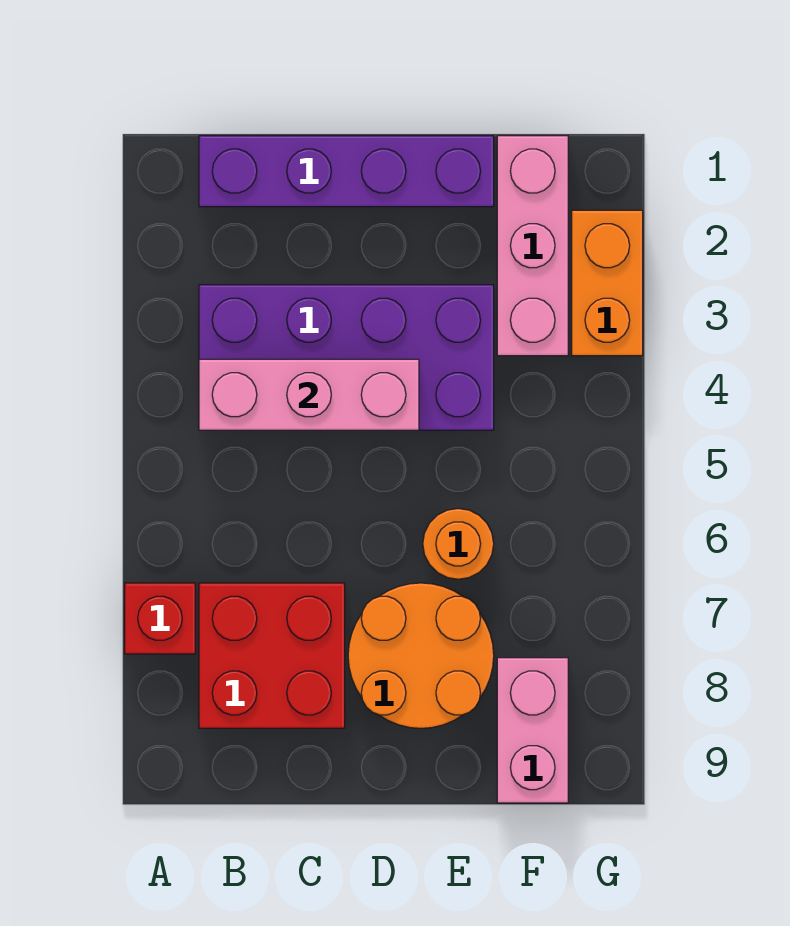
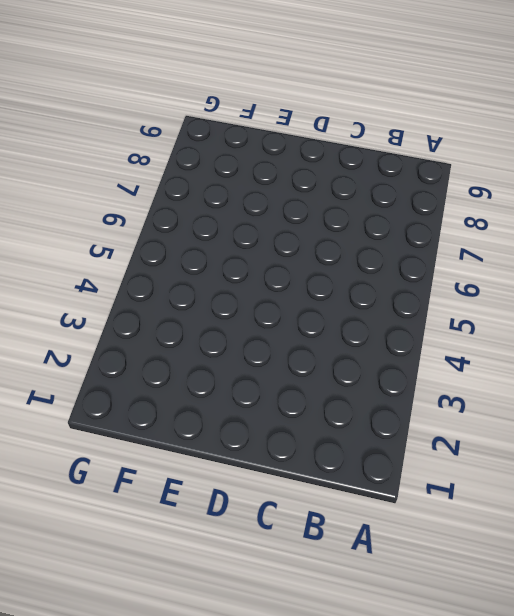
none -> red 1x1 brick [125,583,195,654]
none -> purple 1x4 brick [199,136,494,207]

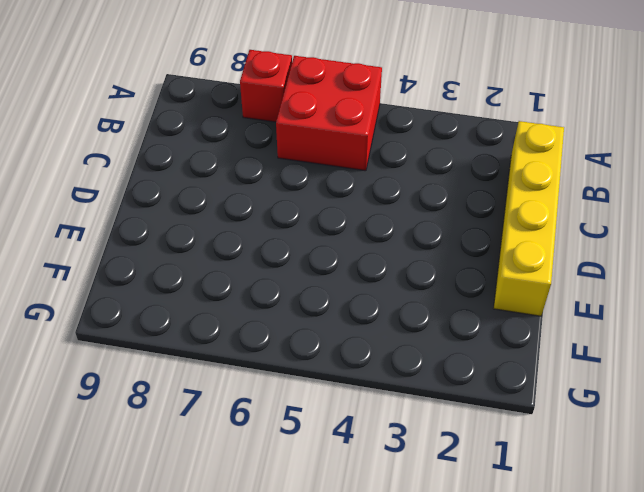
red 2x2 brick [276,56,382,171] -> red 2x2 brick moved to [199,583,345,728]
yellow 1x4 brick [493,121,564,316] -> purple 1x4 brick [199,136,494,207]
none -> purple 2x4 brick [199,285,494,430]
none -> orange 2x2 round brick [348,583,494,728]

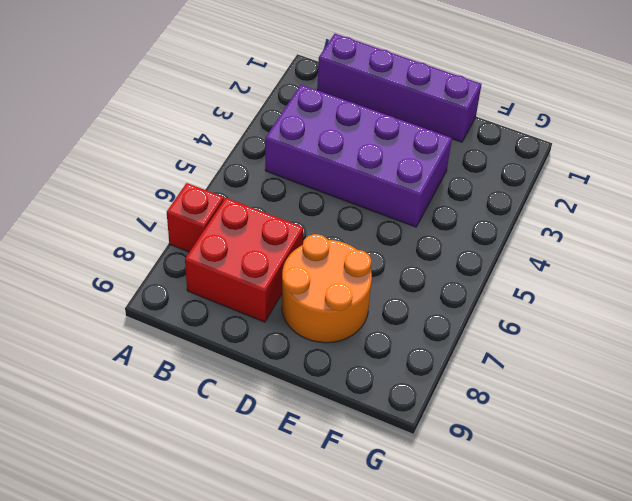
none -> orange 1x1 round brick [423,508,494,579]
none -> pink 1x3 brick [497,136,568,356]

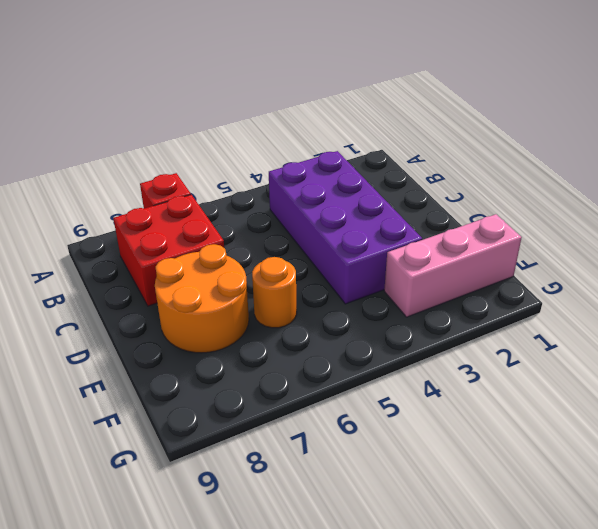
none -> purple 1x4 brick [199,136,494,207]
none -> pink 1x2 brick [497,658,568,803]

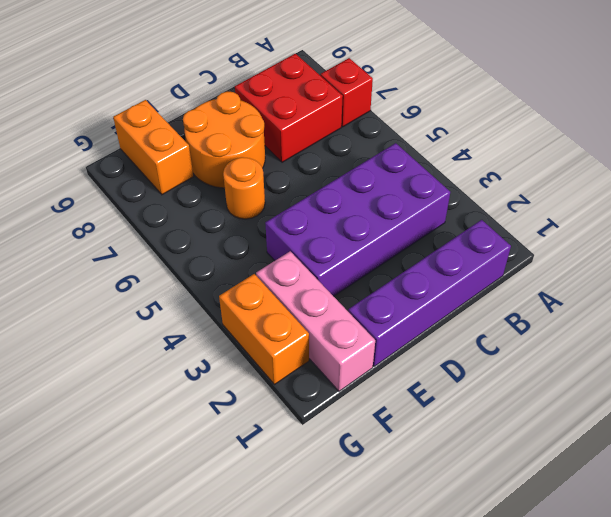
orange 1x2 brick [113,100,193,195] -> pink 1x2 brick [497,658,568,803]
none -> pink 1x3 brick [199,359,419,430]

